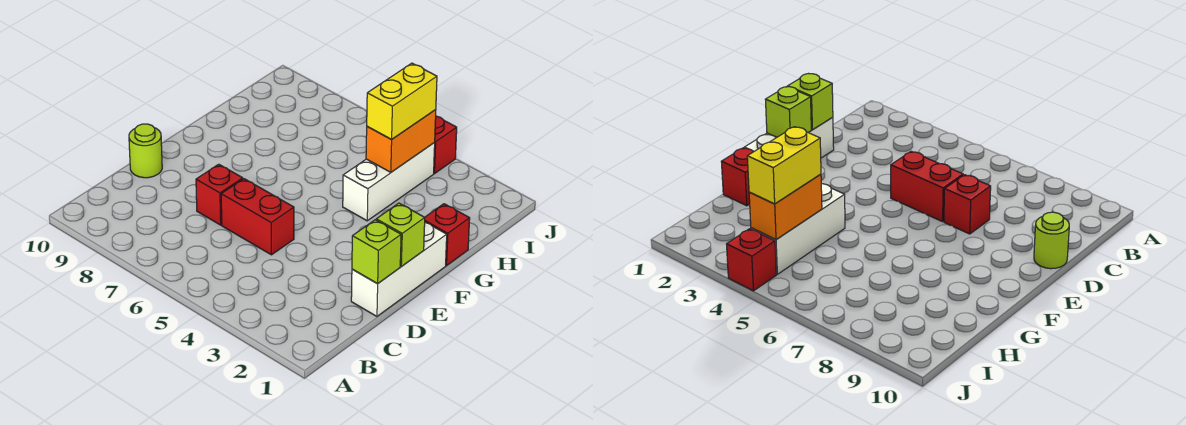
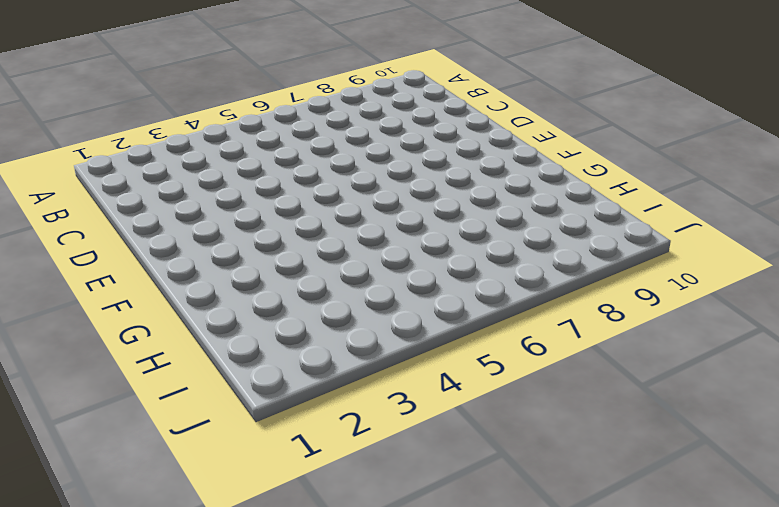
none -> white 1x3 brick [351,222,447,316]
none -> red 1x2 brick [221,179,294,255]

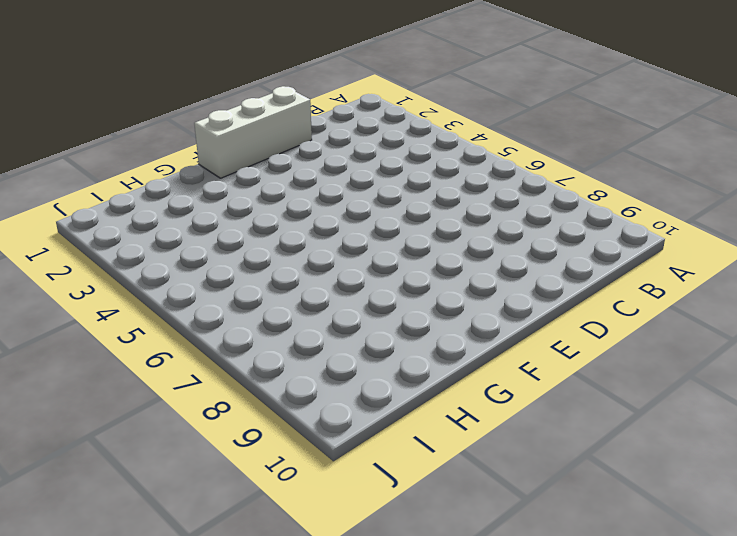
none -> red 1x2 brick [221,179,294,255]
none -> red 1x1 brick [196,164,243,225]

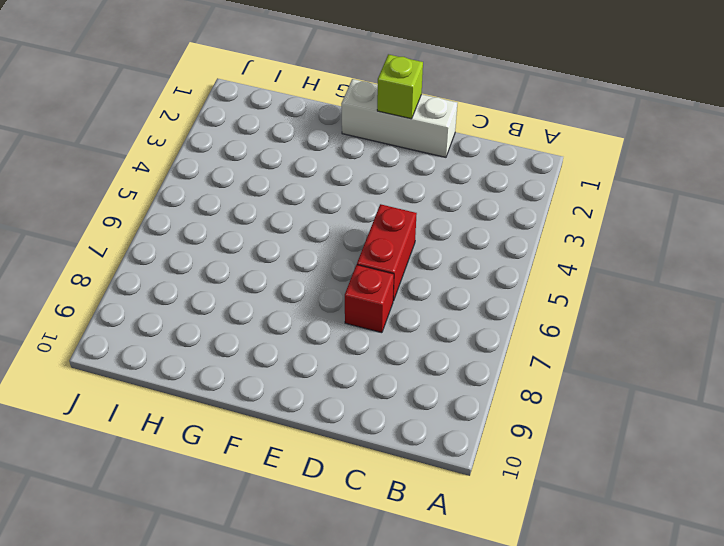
none -> lime 1x1 round brick [129,124,162,178]
none -> red 1x1 brick [425,204,470,266]

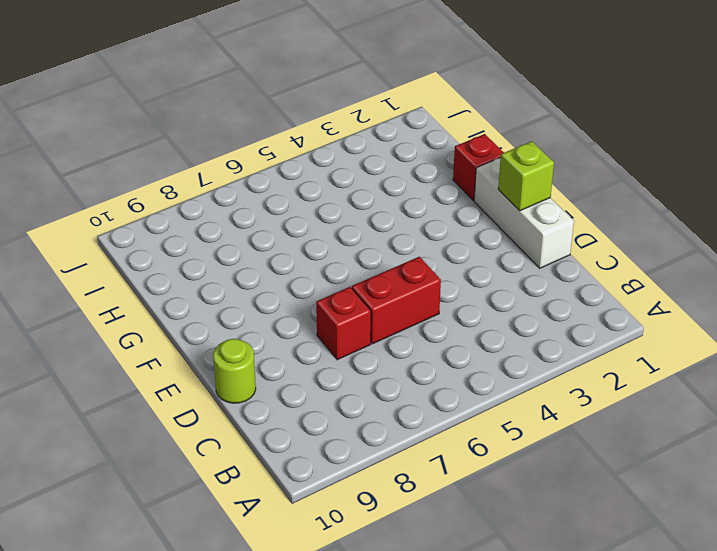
none -> white 1x3 brick [343,143,435,221]
none -> red 1x1 brick [434,116,457,173]

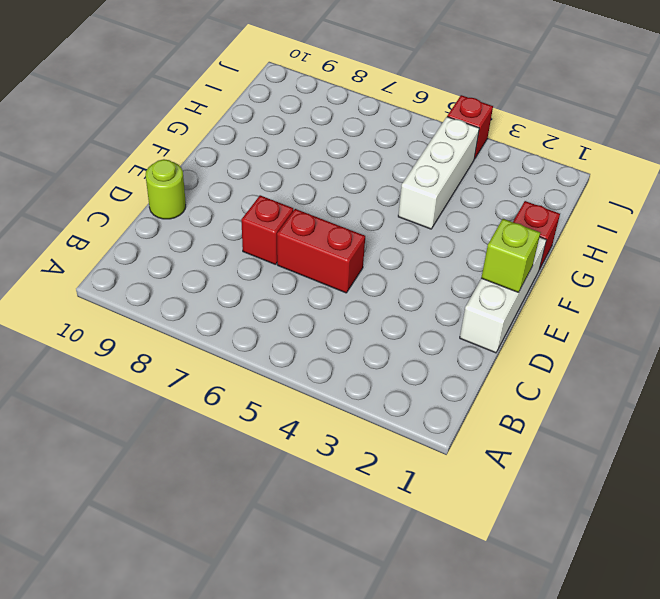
none -> lime 1x1 brick [352,220,401,284]
none -> orange 1x2 brick [366,110,436,172]

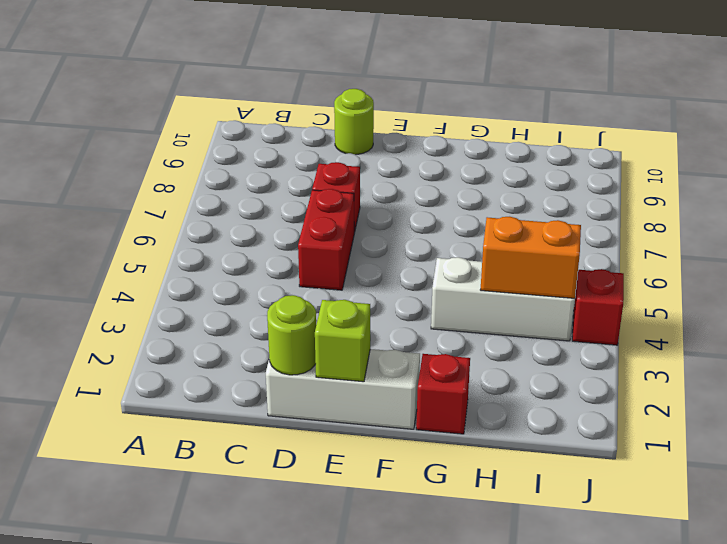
lime 1x1 round brick [267,295,316,375] -> lime 1x1 brick [352,220,401,284]
none -> yellow 1x2 brick [367,63,437,139]

